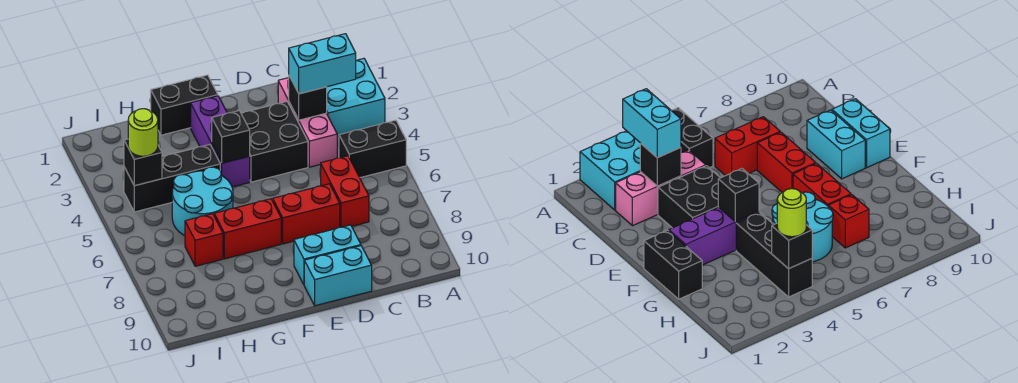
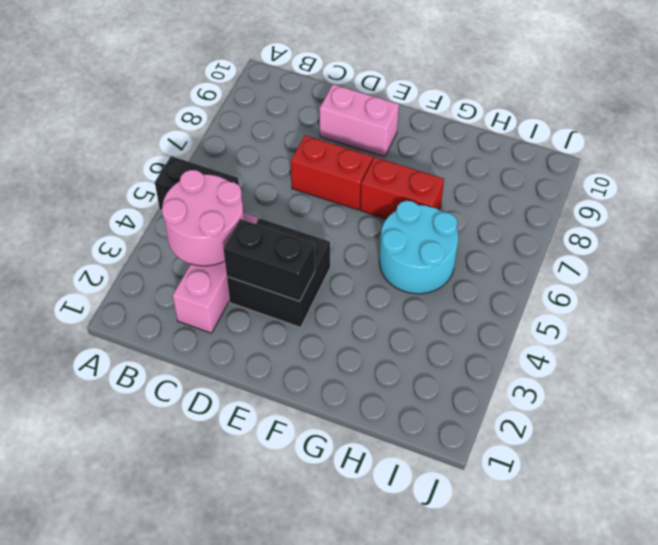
pink 2x2 round brick [162,170,244,266] -> black 1x1 brick [289,76,327,120]
black 1x2 brick [224,219,315,301] -> black 1x2 brick moved to [151,75,218,135]
pink 1x2 brick [320,84,399,157] -> cyan 1x2 brick [294,225,361,284]
none -> cyan 2x2 brick [327,58,385,137]
none -> red 1x2 brick [321,156,369,227]
none -> cyan 1x2 brick [304,246,372,306]

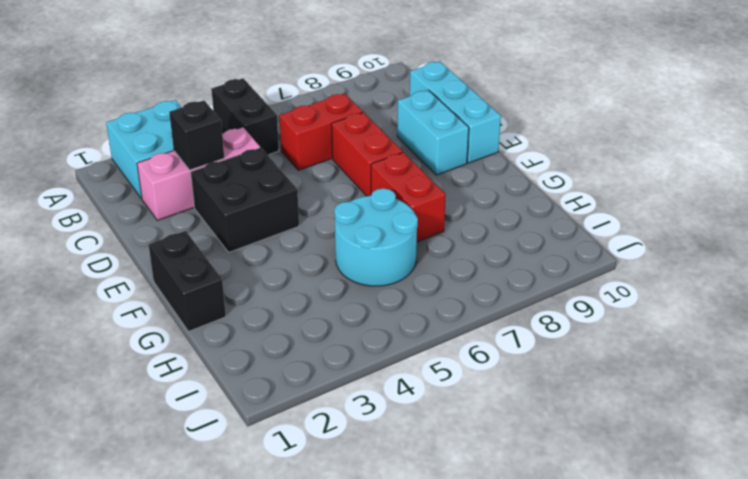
cyan 1x3 brick [410,61,501,163] -> cyan 1x2 brick [304,246,372,306]
none -> purple 1x3 brick [191,96,250,187]
none -> black 1x3 brick [124,145,220,212]
none -> red 1x1 brick [185,214,223,266]

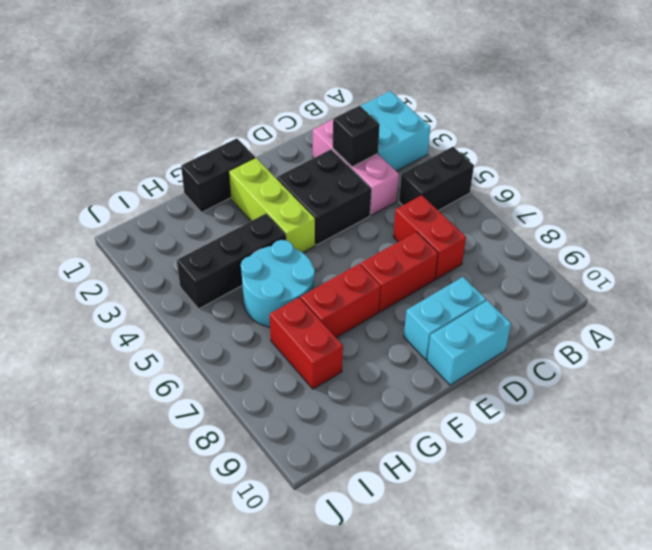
lime 1x3 brick [229,158,315,253] -> purple 1x3 brick [191,96,250,187]
red 1x2 brick [270,298,343,389] -> red 1x1 brick [185,214,223,266]
none -> black 1x1 brick [212,111,250,163]
none -> black 1x1 brick [124,139,162,186]
none -> cyan 1x2 brick [289,34,356,94]

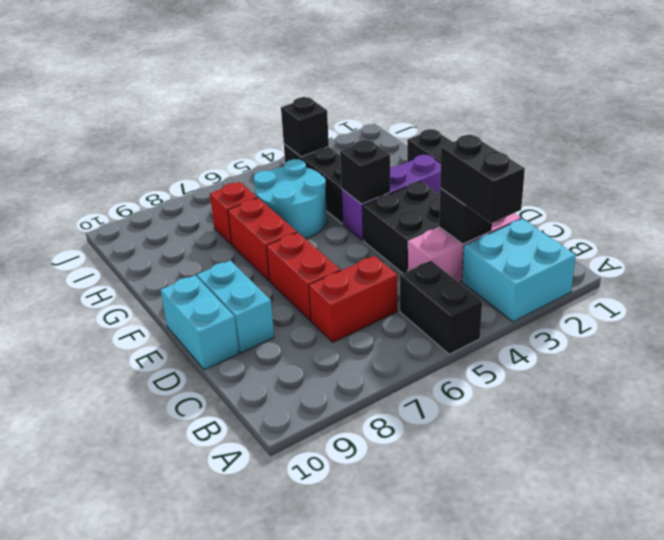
black 1x2 brick [440,135,525,223] -> cyan 1x2 brick [289,34,356,94]
none -> lime 1x1 round brick [128,109,158,156]

